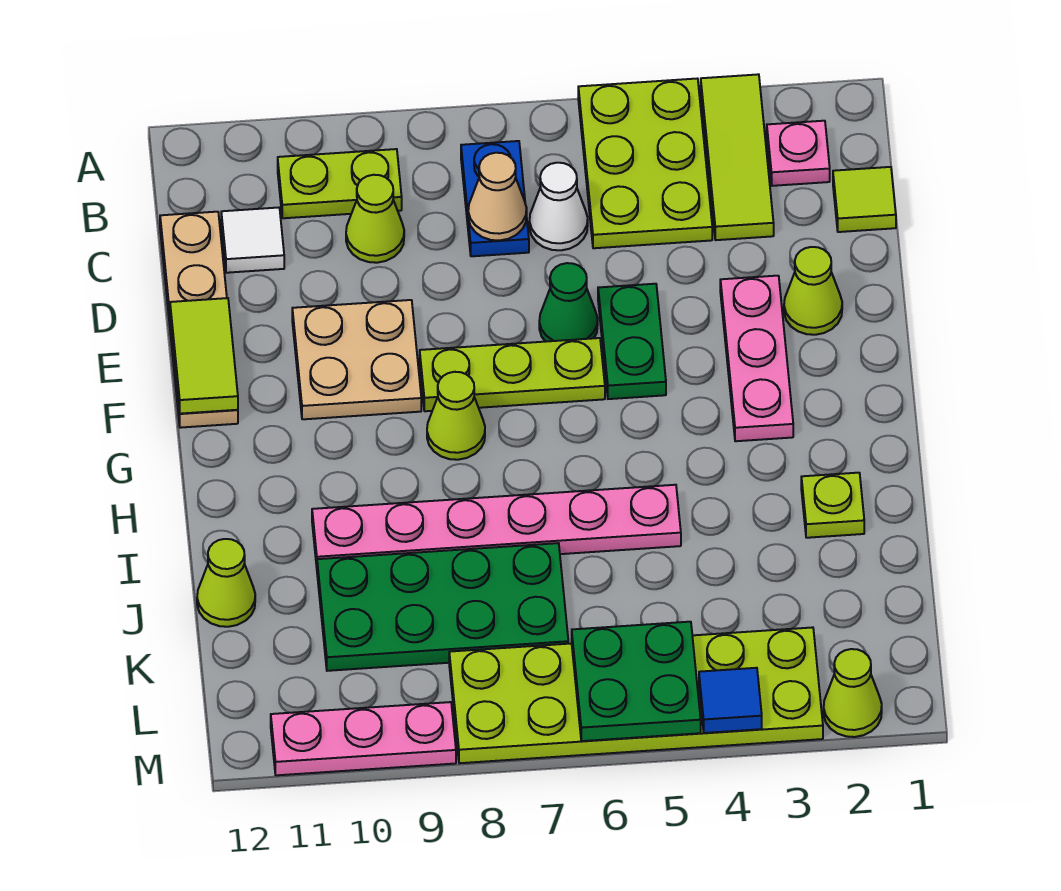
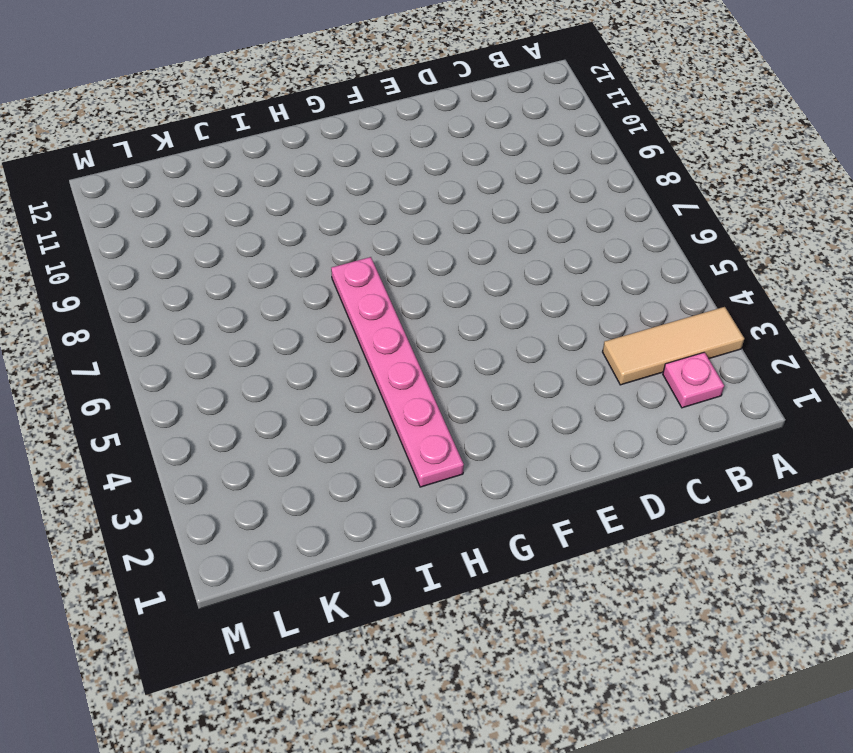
tan 1x3 tile [603,307,744,385] -> lime 1x3 tile [701,74,774,240]
pink 1x6 plate [331,257,464,487] -> pink 1x6 plate moved to [312,485,681,567]
none -> lime 2x3 plate [578,79,712,248]
none -> blue 1x2 plate [461,141,529,256]
none -> lime 1x2 plate [278,149,402,218]

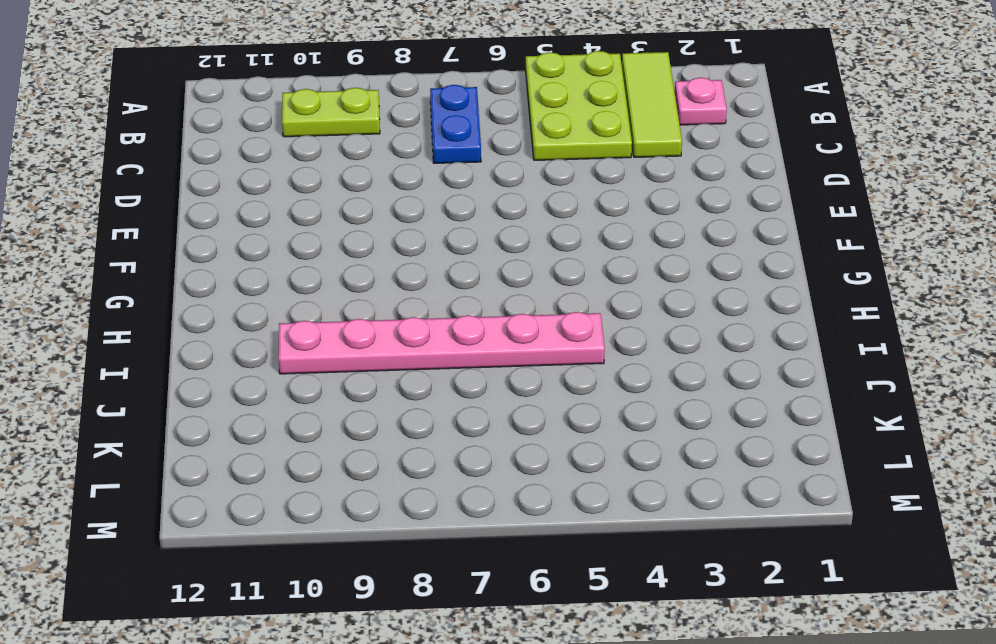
none -> lime 1x1 tile [833,167,896,232]
none -> white 1x1 cone [529,163,588,250]
none -> lime 1x1 cone [346,175,404,263]

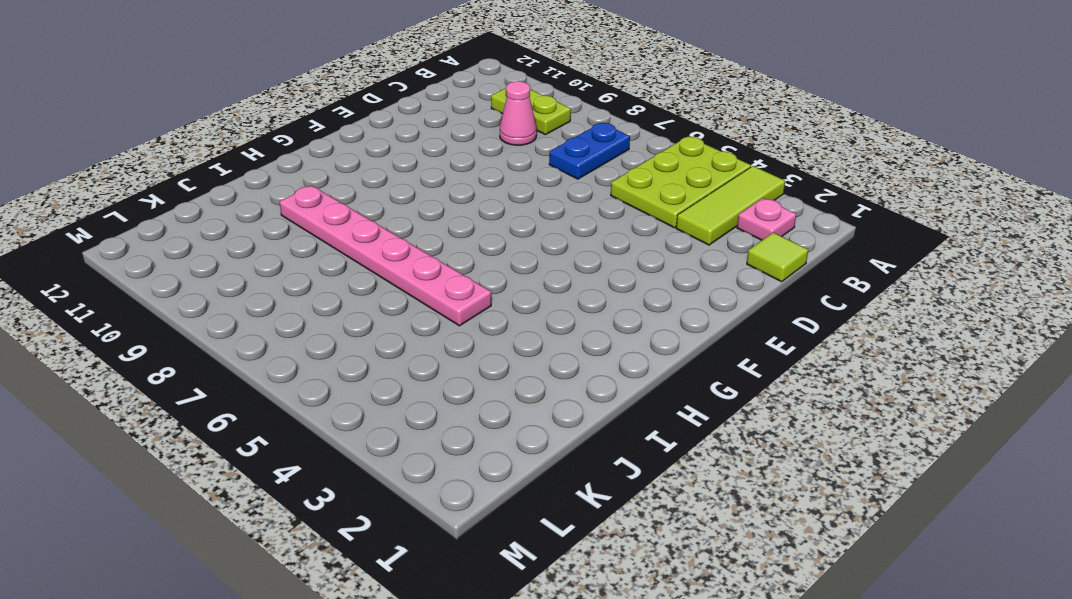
pink 1x1 cone [500,81,537,145] -> lime 1x1 cone [346,175,404,263]
none -> white 1x1 cone [529,163,588,250]
none -> white 1x1 tile [221,208,284,273]
none -> tan 1x4 plate [160,212,238,428]

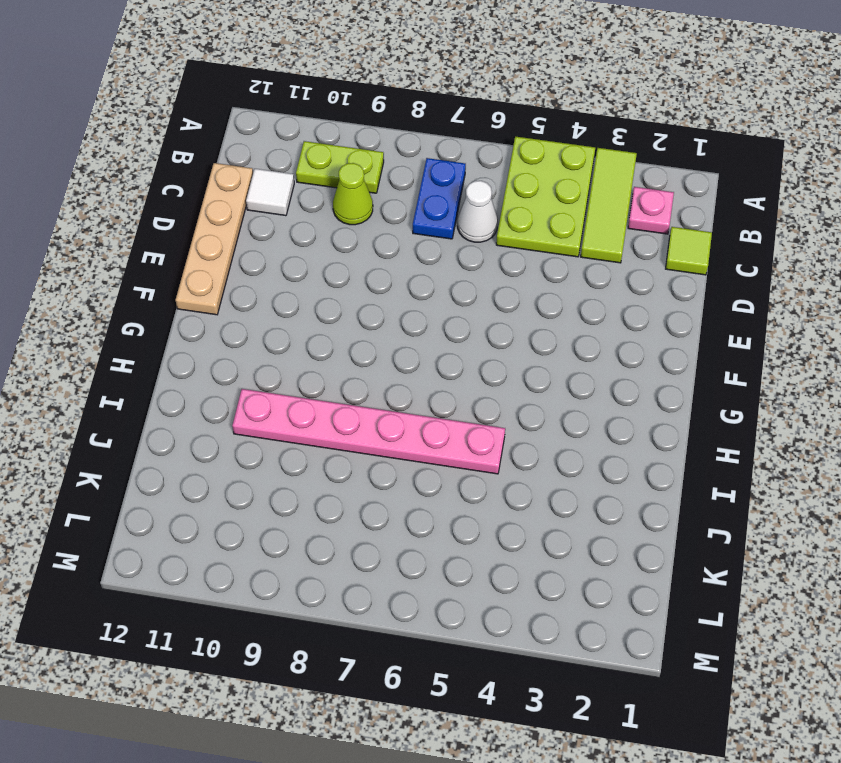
none -> lime 1x1 cone [784,247,842,335]
none -> pink 1x3 plate [720,276,793,441]
none -> green 1x2 plate [598,284,666,399]

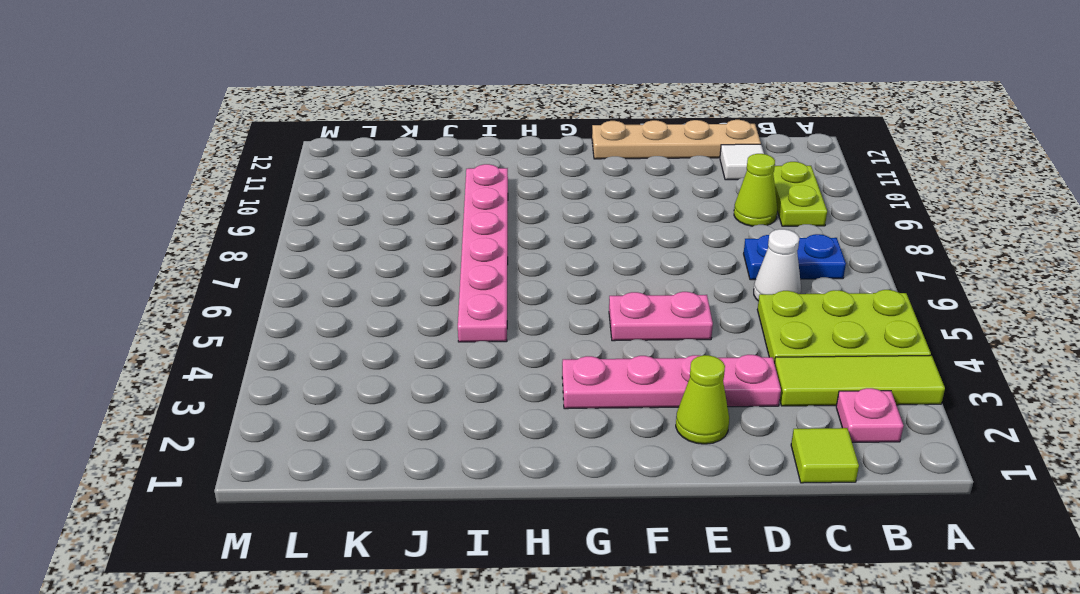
pink 1x4 plate [562,355,781,409] -> pink 1x3 plate [720,276,793,441]
pink 1x2 plate [609,292,713,341] -> green 1x2 plate [598,284,666,399]
none -> green 1x1 cone [539,263,598,342]
none -> tan 2x2 plate [292,300,421,419]
none -> lime 1x3 plate [420,338,605,411]

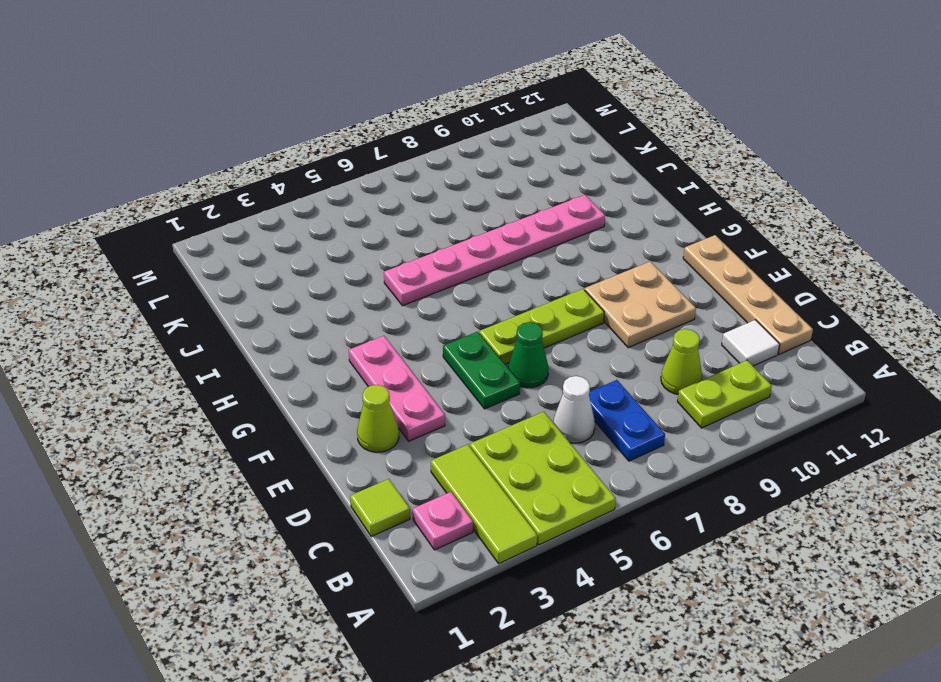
none -> lime 1x1 cone [427,372,485,460]
none -> lime 1x1 plate [801,473,864,538]
none -> green 2x4 plate [317,543,568,671]

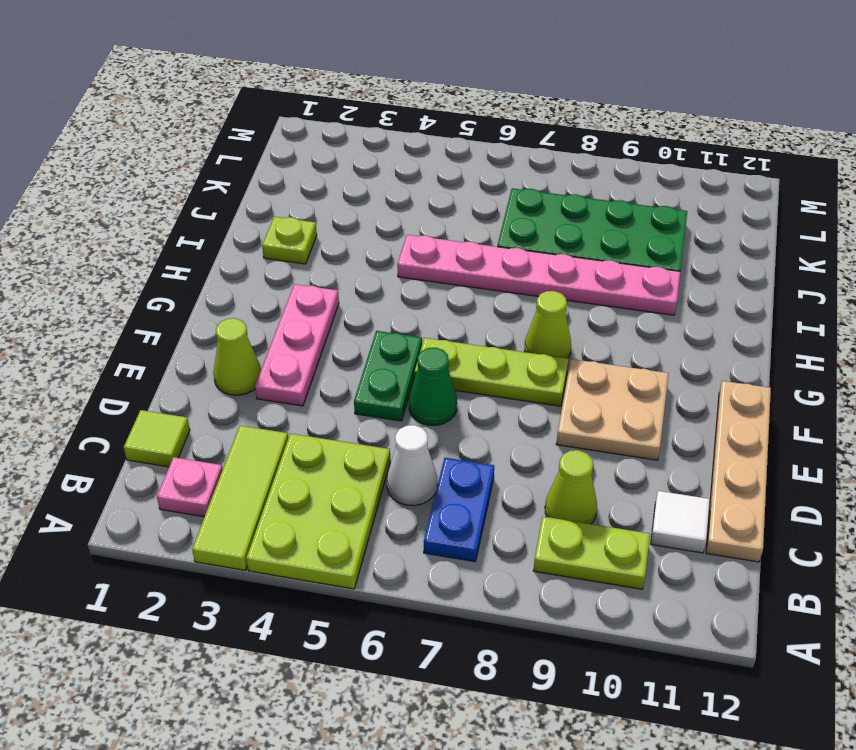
none -> lime 1x1 cone [197,539,255,627]
none -> lime 2x6 plate [449,627,823,763]
none -> lime 1x1 cone [824,649,882,737]

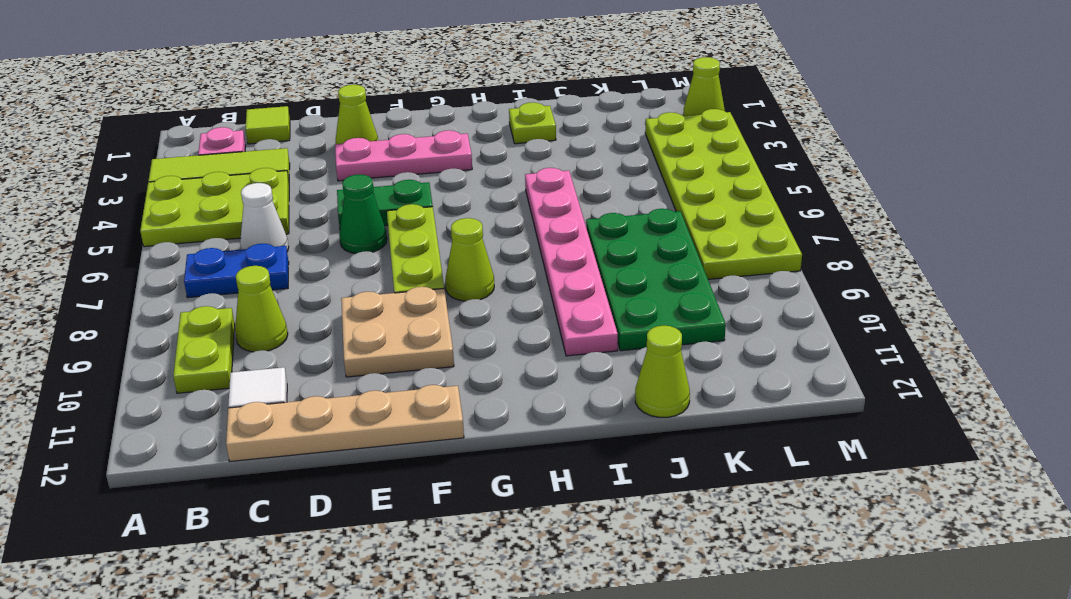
none -> pink 1x3 plate [271,702,456,775]
none -> tan 1x1 cone [468,153,527,241]
none -> lime 1x2 tile [170,298,238,414]

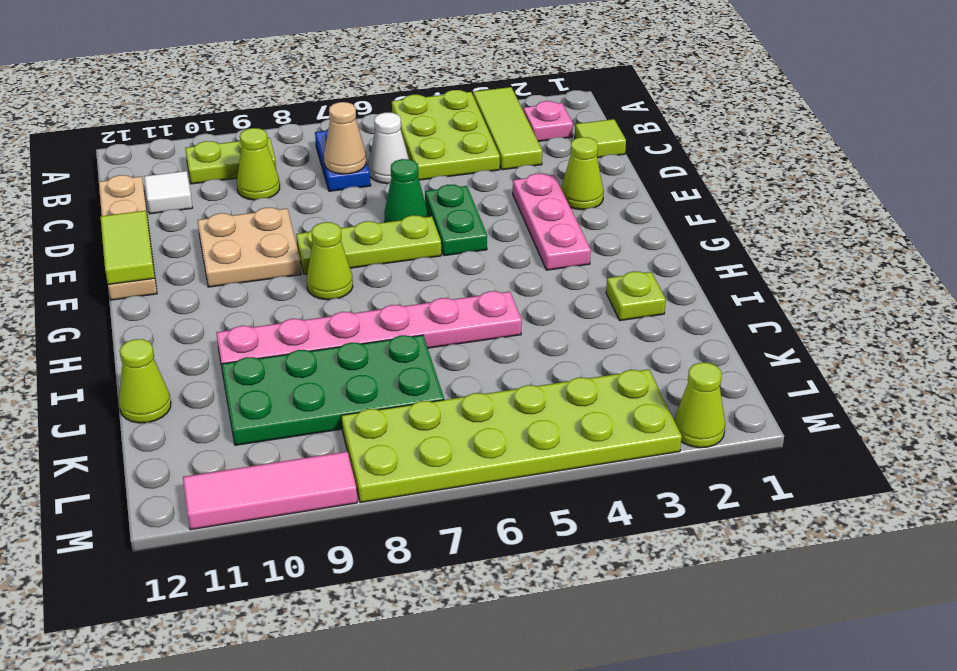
pink 1x3 tile [183,451,357,530] -> pink 1x3 plate [271,702,456,775]
none -> green 2x2 plate [572,622,701,741]
none -> blue 1x1 tile [699,668,762,733]

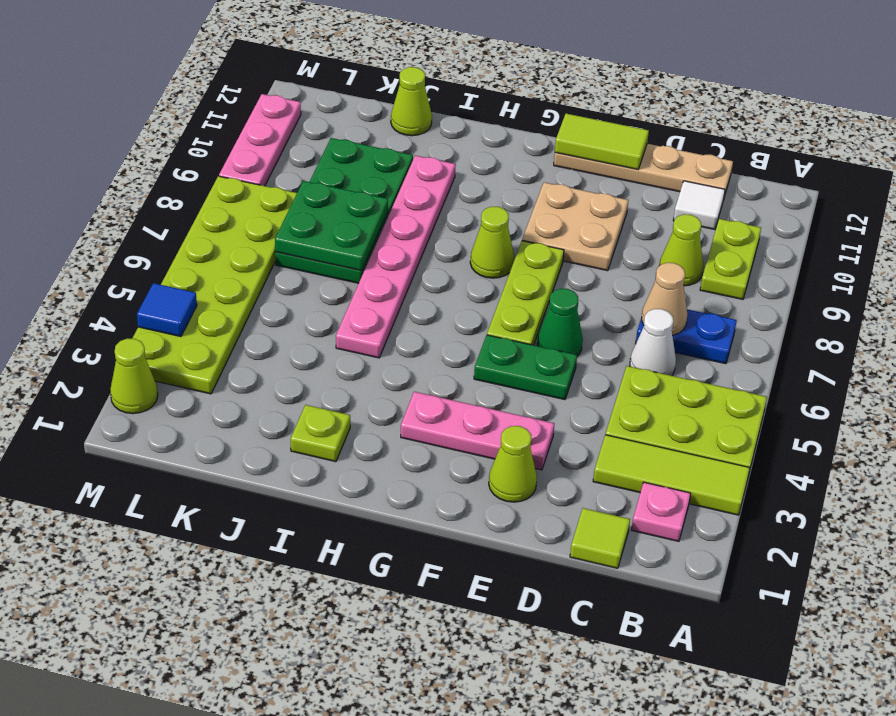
green 2x2 plate [275,181,388,271] -> green 2x2 plate moved to [572,622,701,741]

